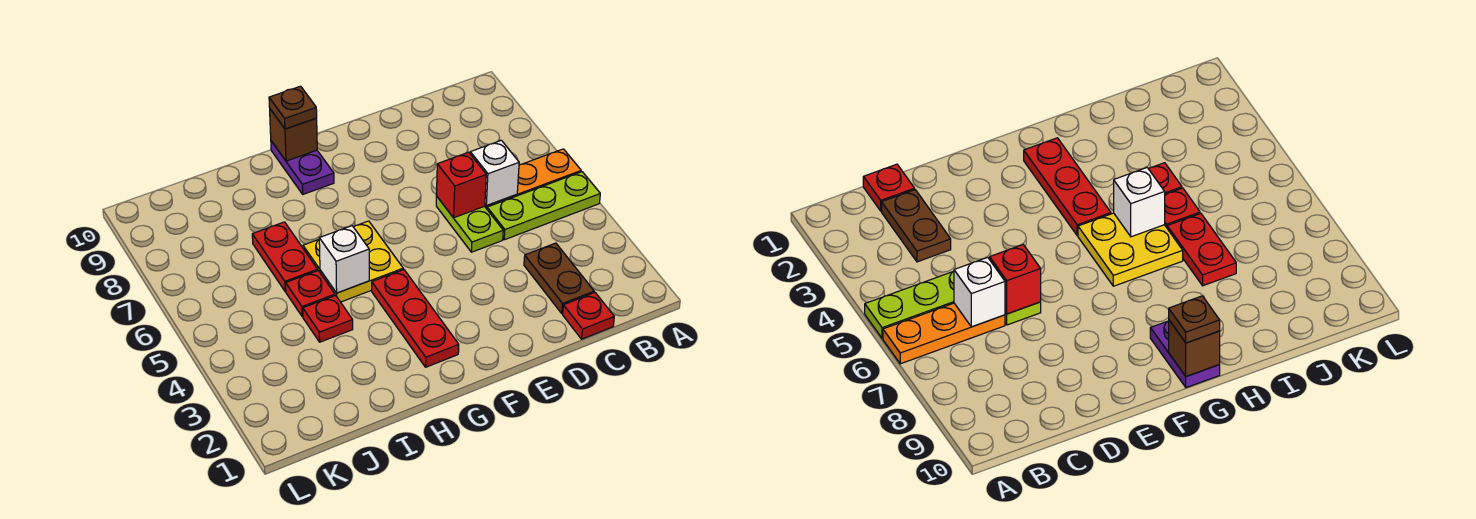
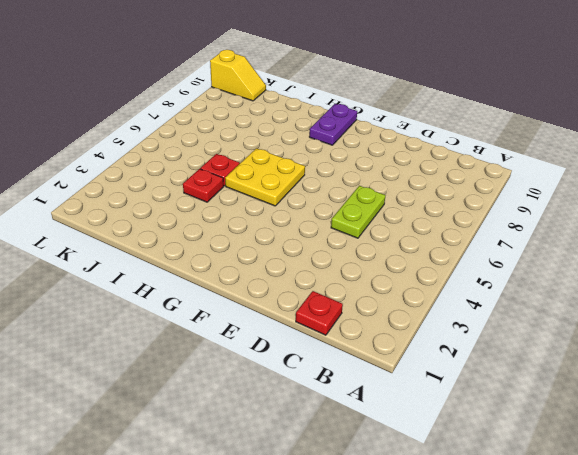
yellow 1x2 slope [210,50,266,101] -> none
none -> lime 1x3 plate [487,172,600,240]
none -> orange 1x3 plate [485,149,581,209]
none -> brown 1x2 plate [524,243,594,313]

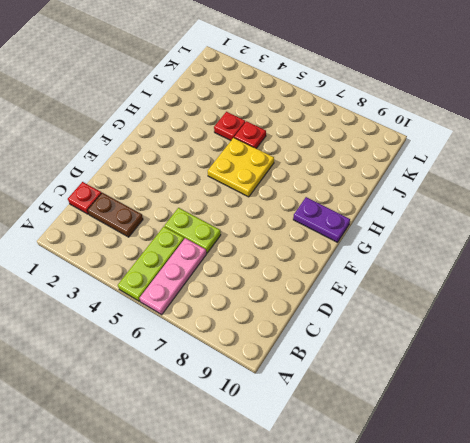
pink 1x3 plate [140,238,206,315] -> orange 1x3 plate [485,149,581,209]
none -> red 1x3 plate [372,269,459,367]
none -> red 1x2 plate [252,222,318,291]
none -> white 1x1 brick [470,140,519,206]

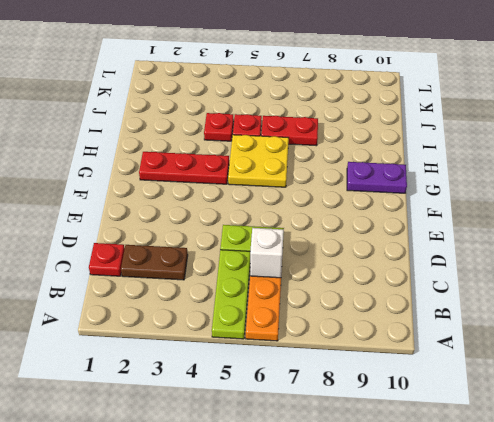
none -> red 1x1 brick [436,152,486,218]
none -> brown 1x1 brick [270,109,317,161]
none -> white 1x1 brick [319,226,369,293]

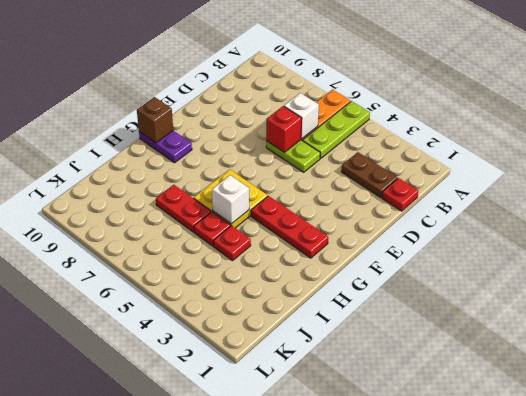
none -> brown 1x1 plate [269,86,317,129]

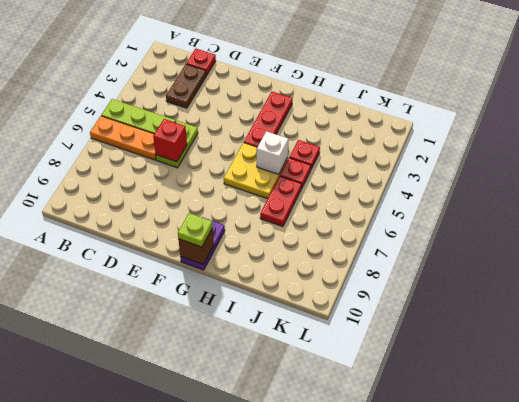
lime 1x1 plate [178,213,213,247] -> brown 1x1 plate [269,86,317,129]
none -> white 1x1 brick [470,140,519,206]

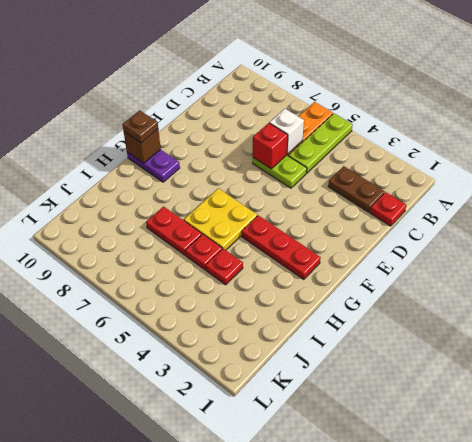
none -> white 1x1 brick [319,226,369,293]

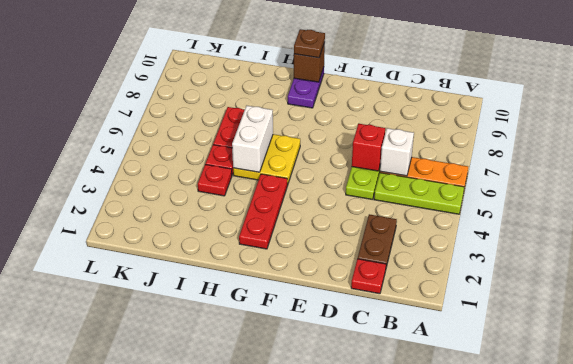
white 1x2 brick [232,106,273,172] -> white 1x1 brick [319,226,369,293]

